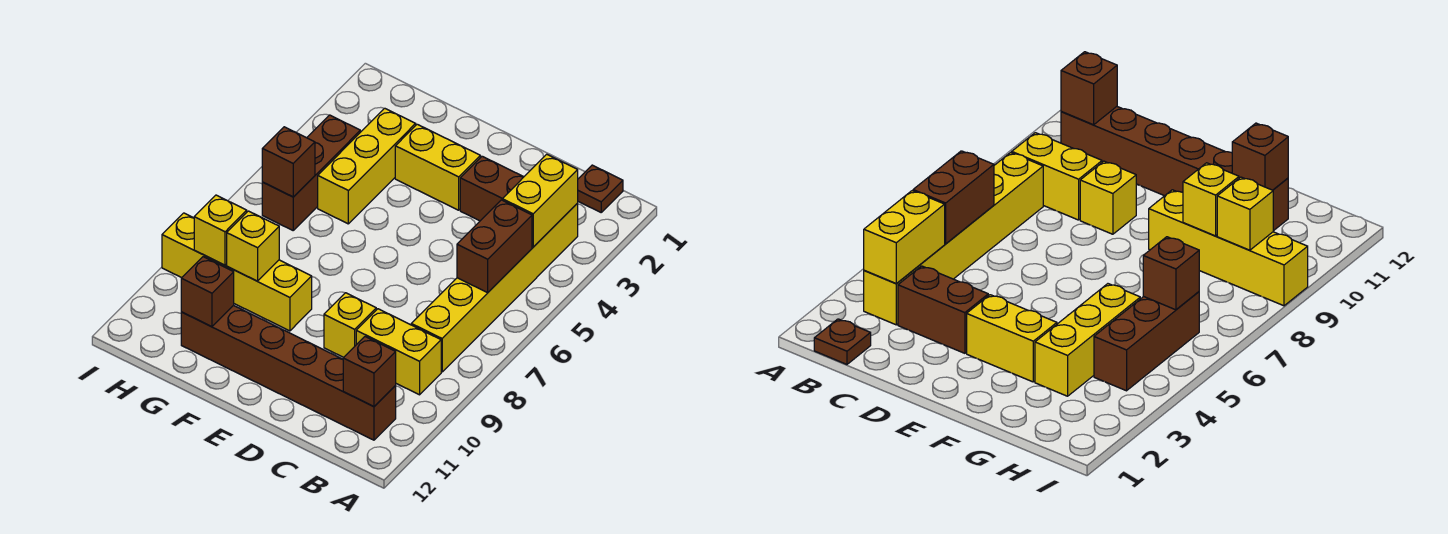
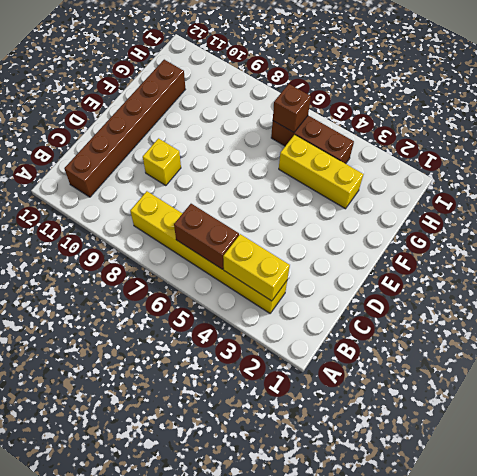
none -> brown 1x1 plate [578,165,623,212]
none -> yellow 1x2 brick [356,309,441,395]
none -> brown 1x2 brick [460,156,523,221]

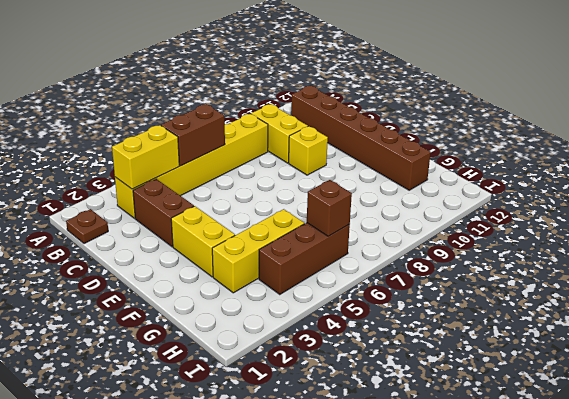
none -> yellow 1x4 brick [162,213,312,331]
none -> brown 1x1 brick [343,337,396,407]
none -> yellow 1x1 brick [227,211,279,281]

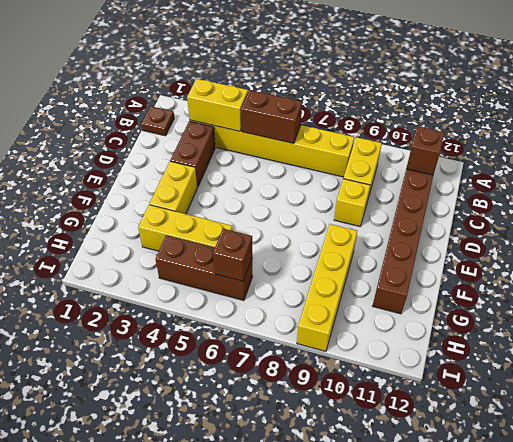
none -> yellow 1x1 brick [227,211,279,281]
none -> brown 1x1 brick [181,257,234,327]
none -> yellow 1x1 brick [194,195,247,265]

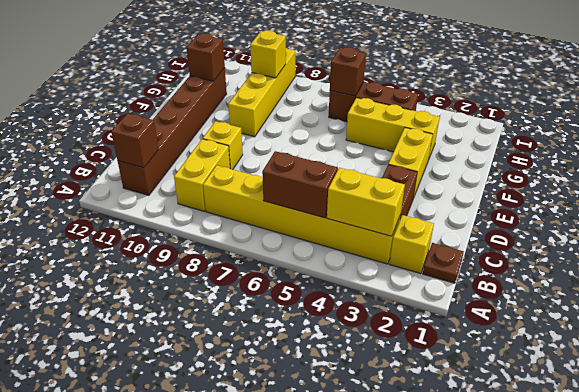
yellow 1x1 brick [390,215,434,274] -> yellow 1x1 brick moved to [227,211,279,281]

